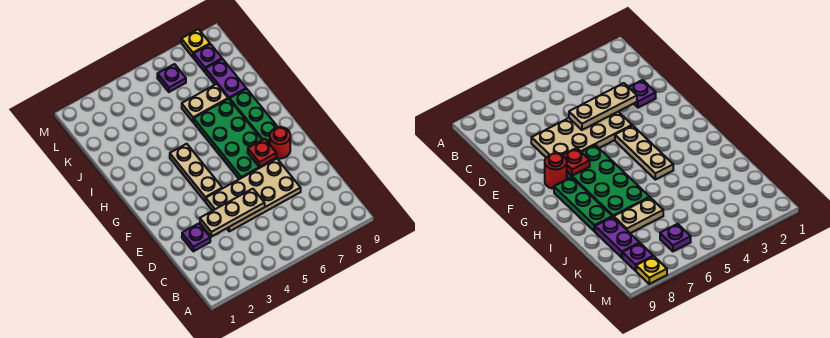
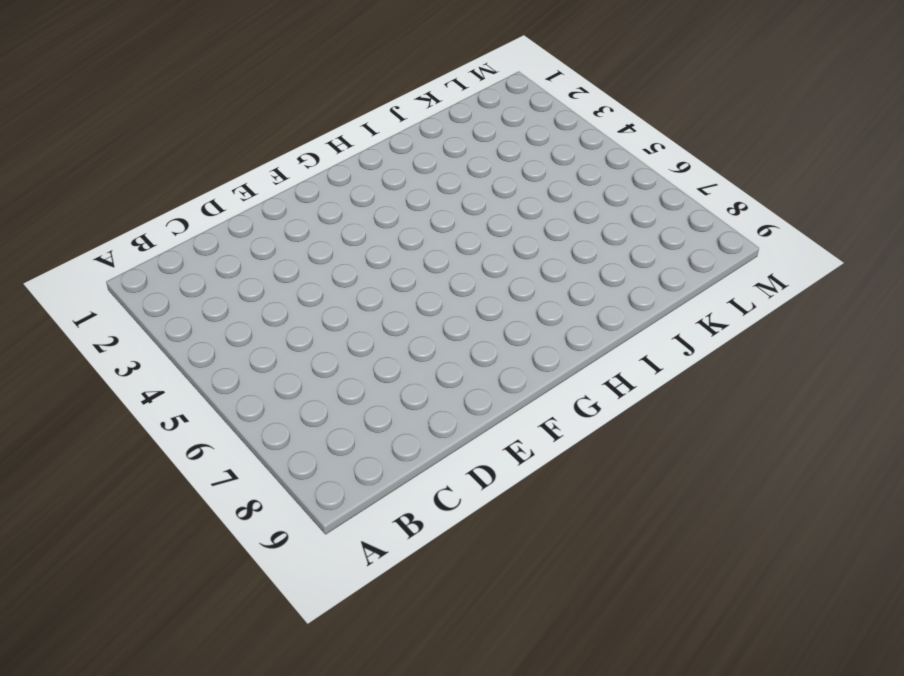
none -> purple 1x1 plate [182,224,210,251]
none -> tan 2x4 plate [205,159,301,231]
none -> tan 1x3 plate [170,144,222,201]

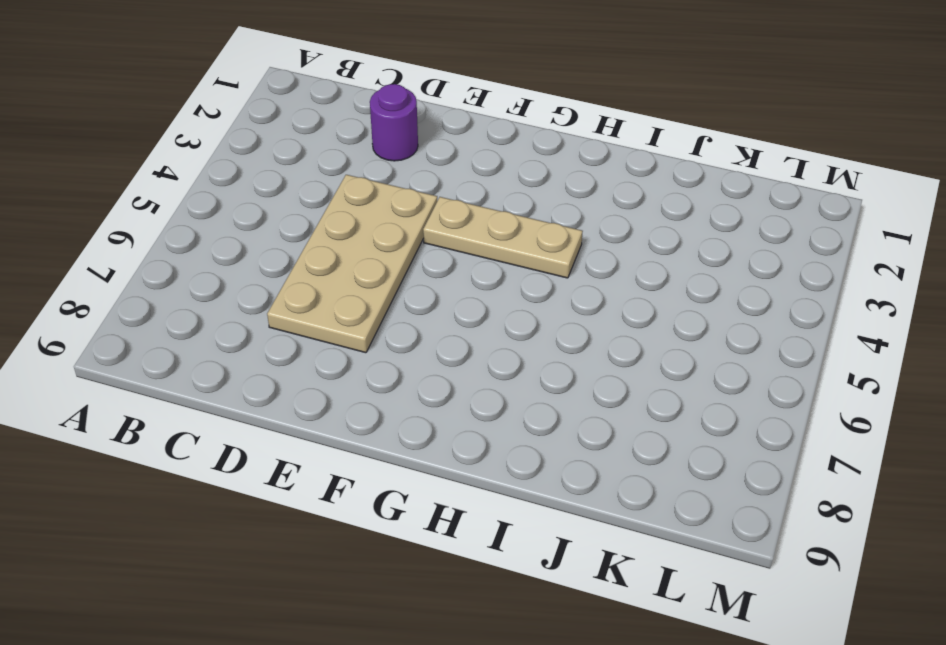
purple 1x1 round brick [370,84,418,161] -> purple 1x1 plate [182,224,210,251]
none -> green 2x4 plate [194,99,276,179]
none -> red 1x1 round brick [270,127,290,159]
none -> green 1x3 plate [230,89,277,144]

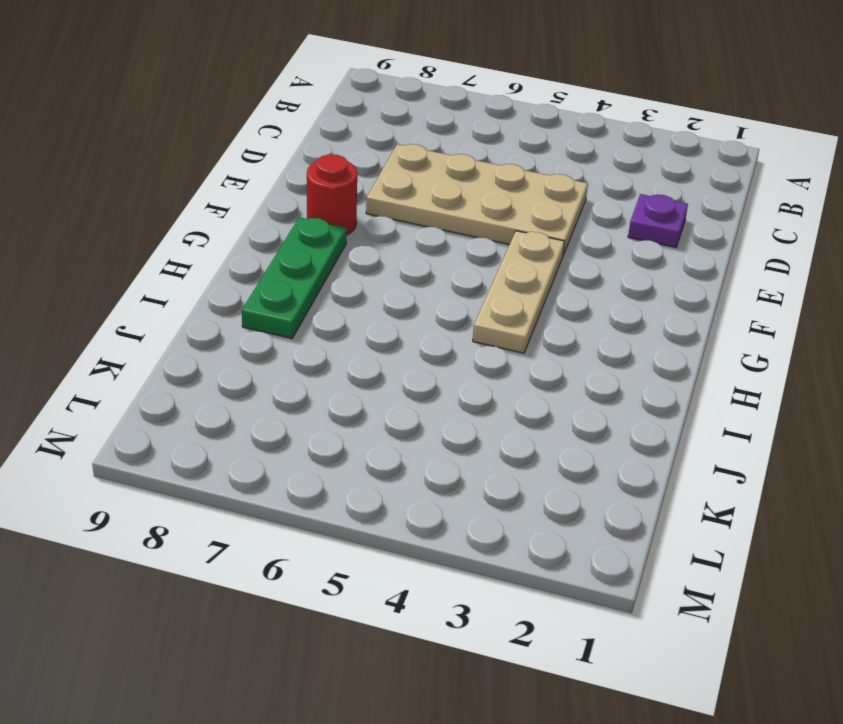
none -> green 2x4 plate [194,99,276,179]
none -> tan 1x2 plate [182,84,228,122]
none -> purple 1x2 plate [206,59,246,99]

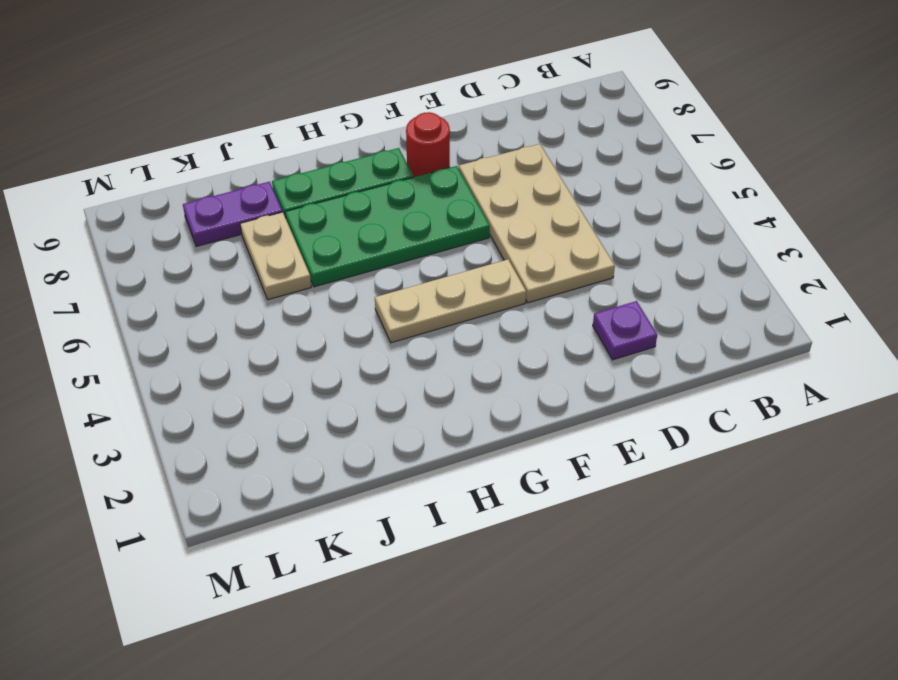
none -> purple 1x1 plate [157,64,186,92]
none -> purple 1x1 plate [193,44,222,72]
none -> yellow 1x1 plate [181,29,210,57]

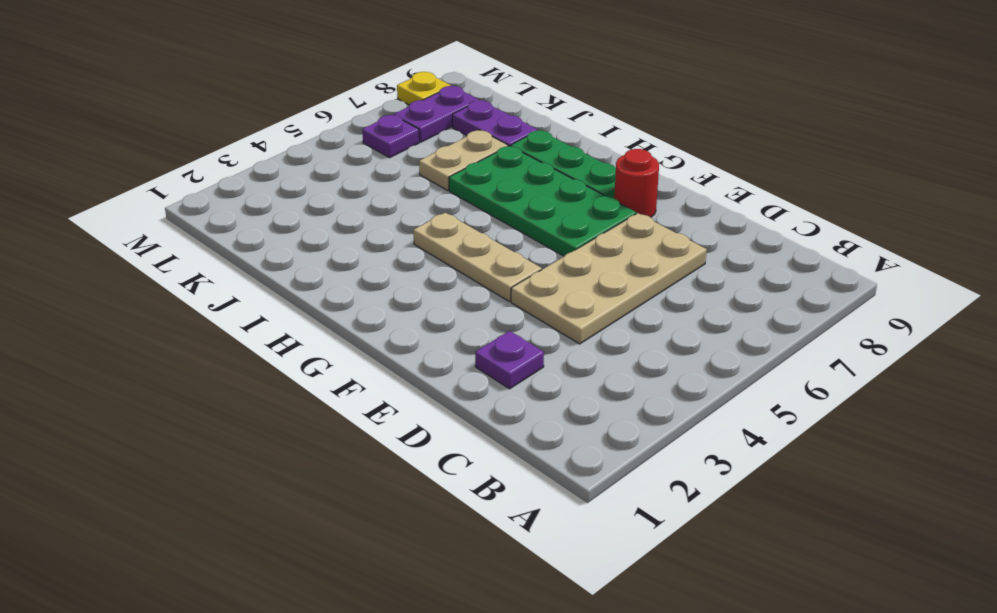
purple 1x2 plate [394,86,479,142] -> purple 1x1 plate [193,44,222,72]
none -> tan 1x3 plate [200,189,265,237]
none -> red 1x1 plate [248,139,276,167]

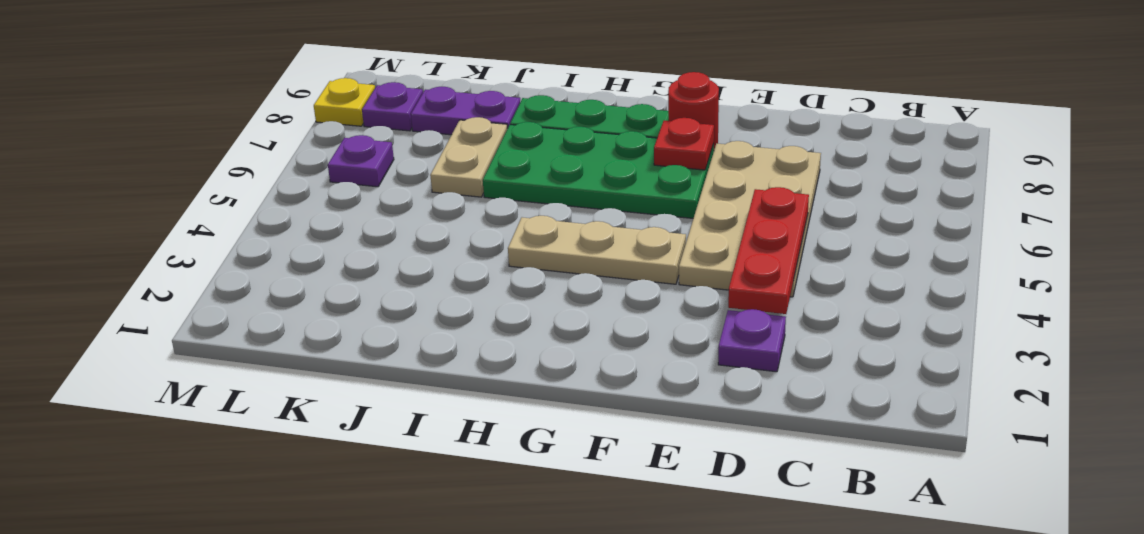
red 1x3 plate [728,187,809,314] -> tan 1x3 plate [200,189,265,237]

